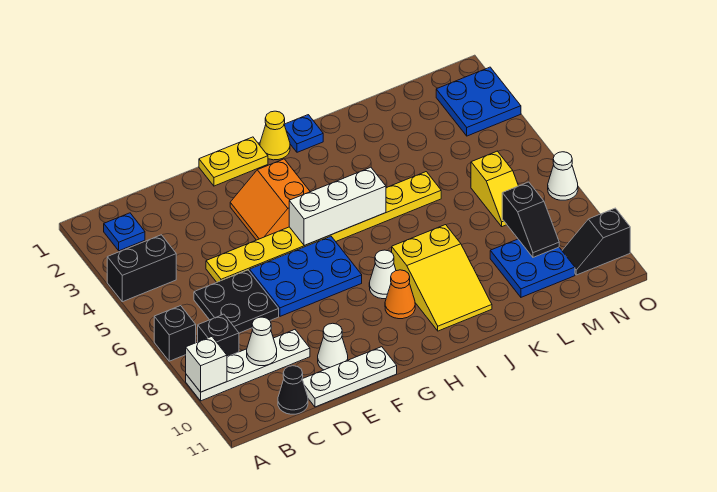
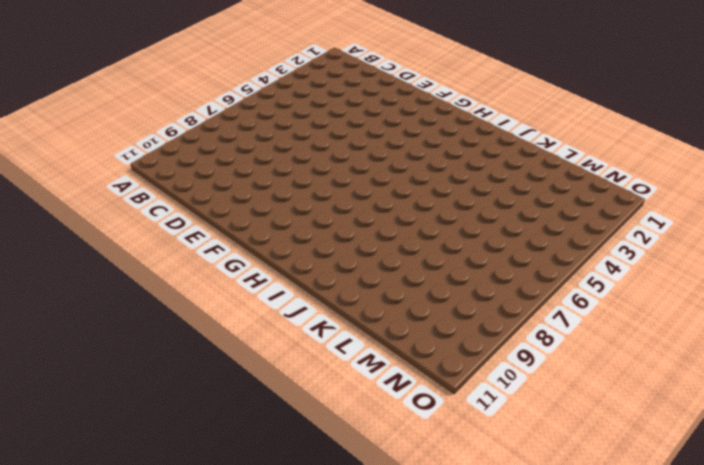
none -> black 1x2 brick [107,235,176,302]
none -> black 1x1 brick [154,306,196,361]
none -> white 1x4 plate [186,330,310,401]

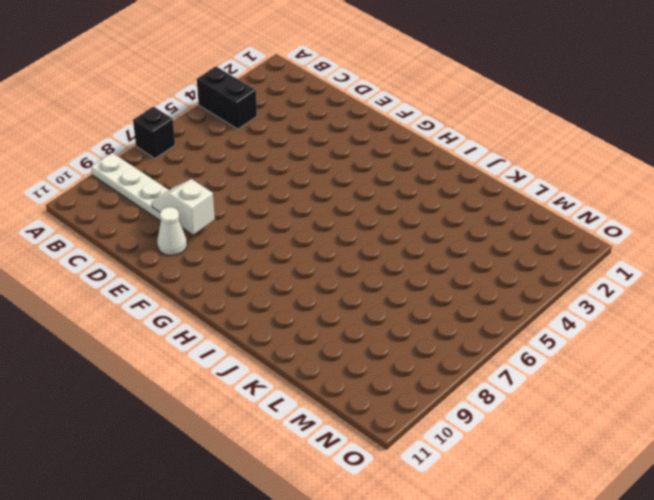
white 1x2 slope [152,179,215,235] -> none
none -> blue 1x1 plate [104,213,145,251]
none -> black 1x1 brick [198,314,239,357]
none -> black 2x2 plate [194,270,279,333]

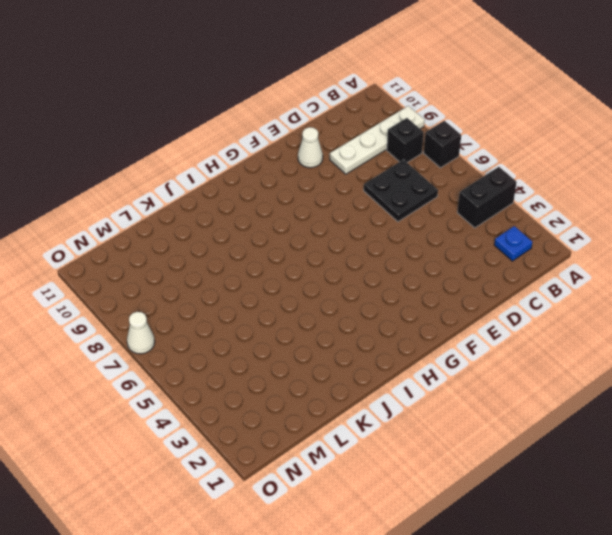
none -> black 1x1 cone [278,366,308,414]
none -> yellow 1x8 plate [206,172,441,282]
none -> white 1x3 plate [302,347,397,407]

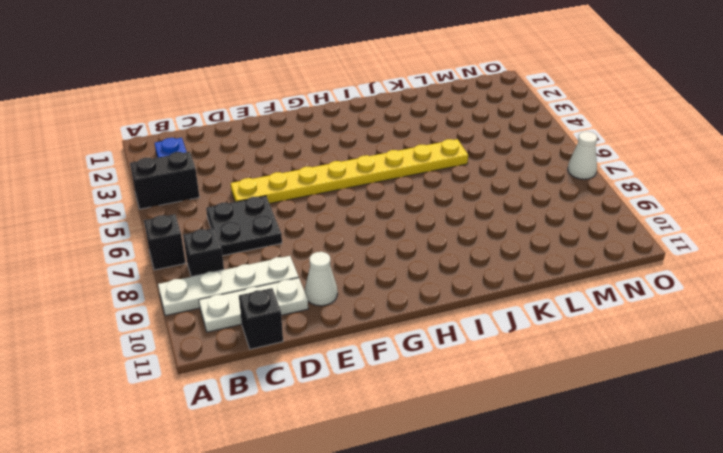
white 1x3 plate [199,278,308,332] -> white 1x3 plate moved to [302,347,397,407]
black 1x1 brick [239,288,283,349] -> black 1x1 cone [278,366,308,414]
none -> blue 2x3 plate [249,236,362,316]
none -> yellow 1x2 plate [199,137,268,186]
none -> orange 2x2 slope [230,159,310,240]

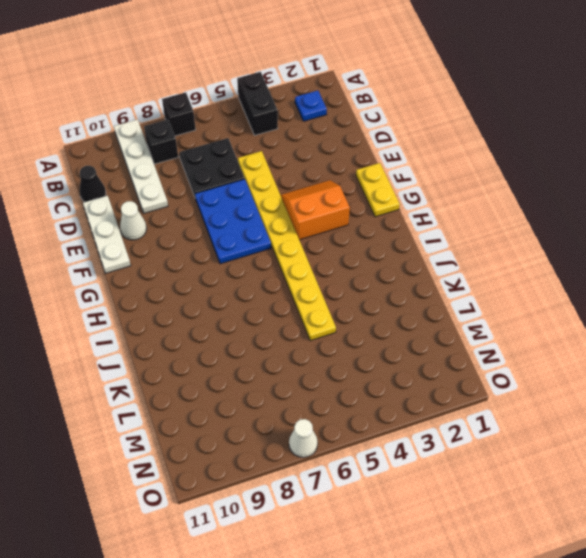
none -> yellow 1x1 cone [260,111,290,160]
none -> white 1x1 cone [369,250,396,299]
none -> orange 1x1 cone [385,270,415,319]

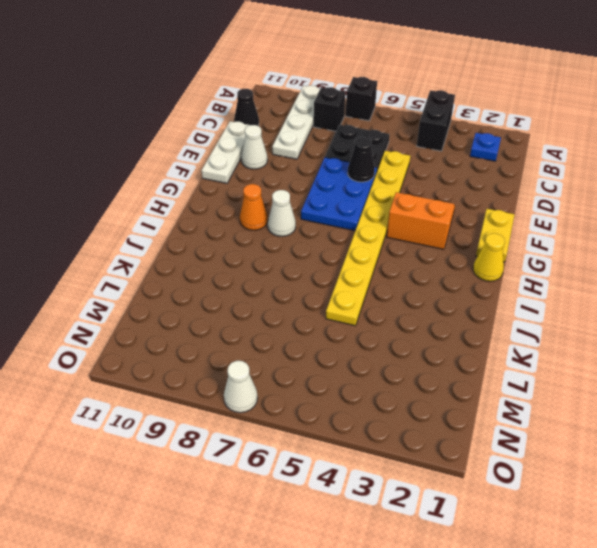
black 1x1 cone [348,137,375,182] -> none
none -> blue 1x1 plate [284,115,323,152]
none -> yellow 2x3 slope [392,225,492,331]
none -> blue 2x2 plate [490,239,575,297]

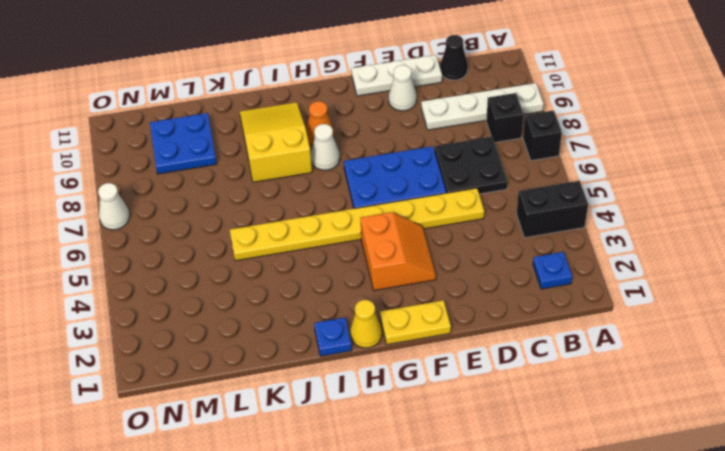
none -> yellow 1x2 slope [471,151,518,227]
none -> blue 2x2 plate [436,67,521,136]
none -> black 1x2 slope [562,208,630,275]

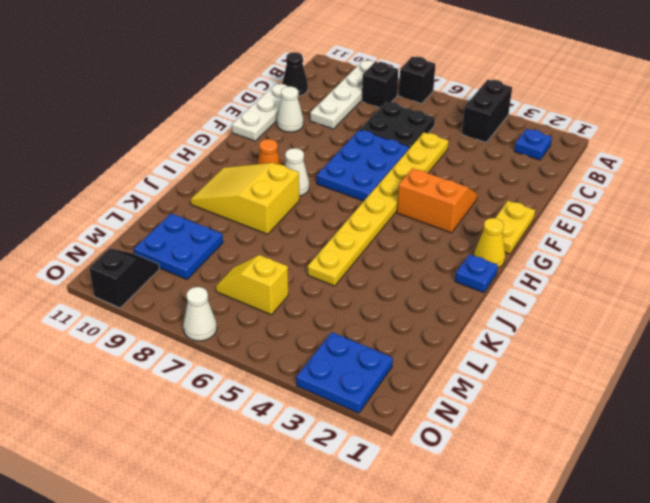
none -> white 1x1 brick [186,337,227,392]
none -> white 1x1 cone [247,317,277,366]
none -> white 1x3 brick [289,167,386,246]

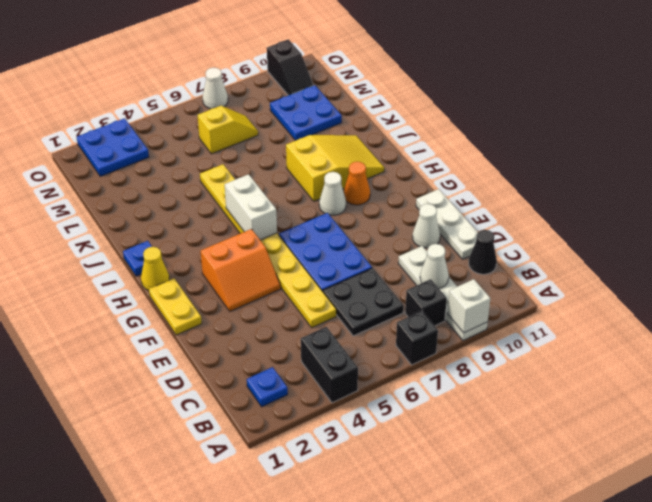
white 1x2 brick [225,174,277,240] -> white 1x3 brick [289,167,386,246]
none -> black 1x2 slope [502,182,559,257]

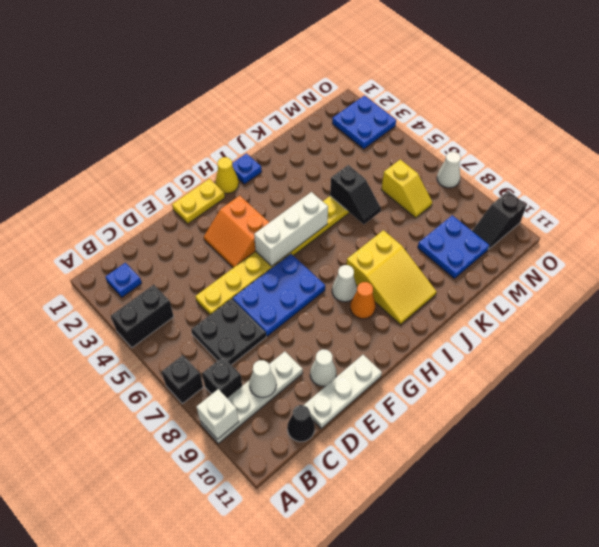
black 1x2 slope [330,165,381,224] -> black 1x2 slope moved to [502,182,559,257]

